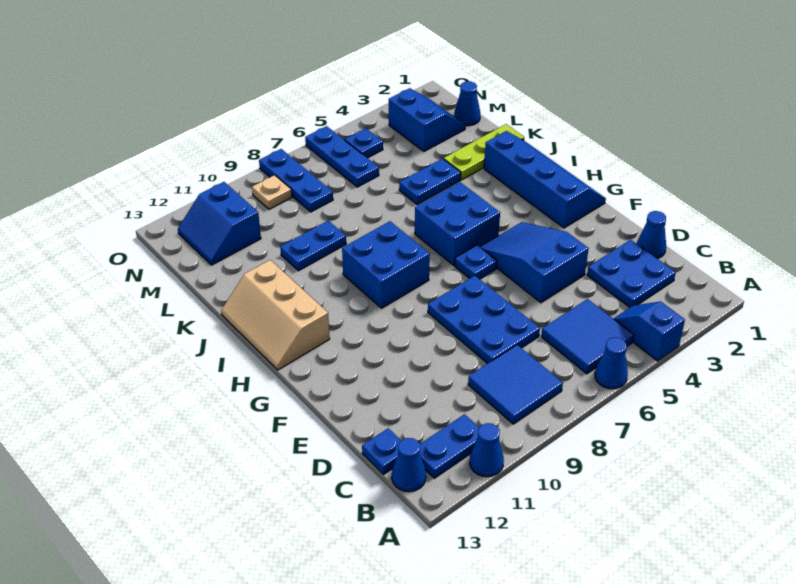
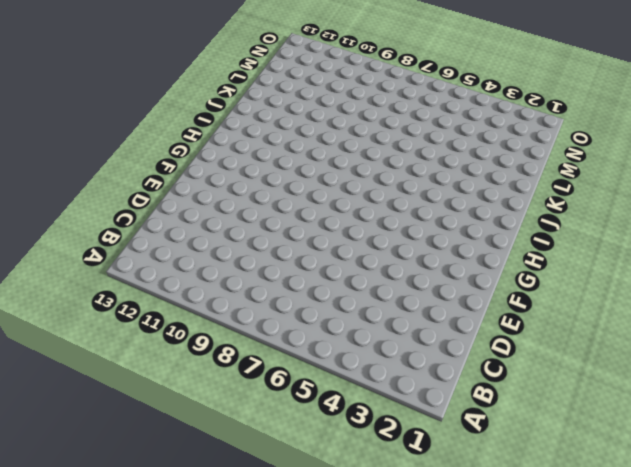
none -> blue 1x2 slope [613,301,685,361]
none -> blue 1x1 cone [595,337,628,389]
none -> blue 1x1 cone [470,423,504,477]

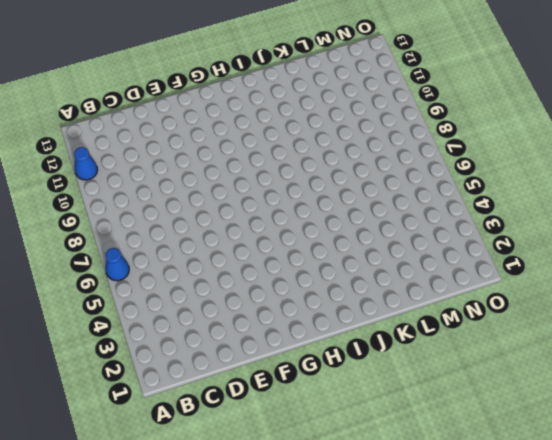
none -> blue 1x2 slope [613,301,685,361]
none -> blue 2x2 tile [541,299,634,374]
none -> blue 2x2 tile [468,345,563,424]

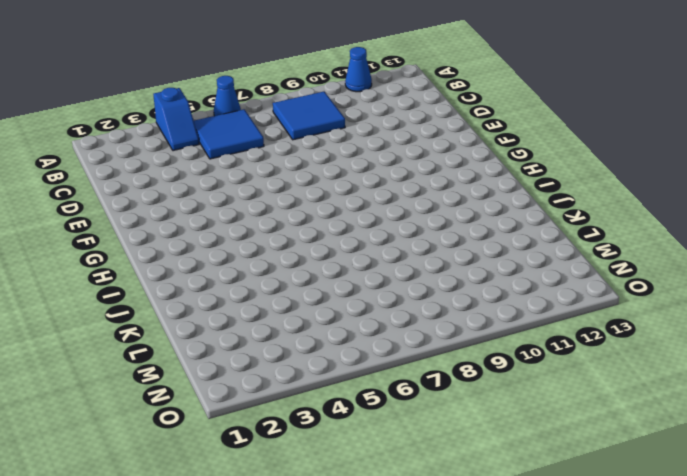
none -> blue 1x2 plate [420,414,479,478]
none -> blue 1x1 cone [392,438,426,492]
none -> blue 2x2 plate [587,240,676,307]

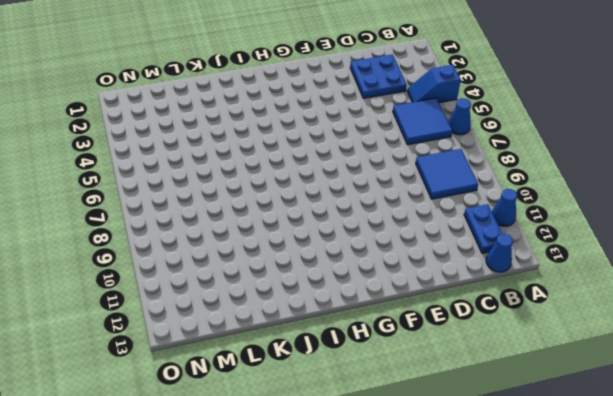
none -> blue 1x1 plate [362,428,401,474]
none -> blue 1x1 cone [637,211,666,258]
none -> blue 2x3 plate [428,276,540,364]

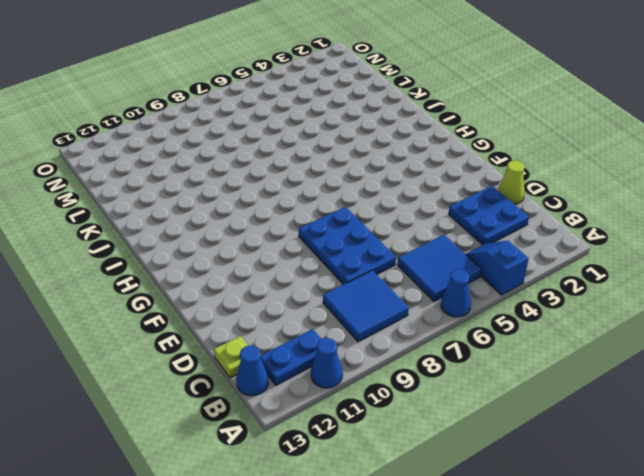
lime 1x1 plate [214,336,248,378] -> blue 1x1 plate [362,428,401,474]
lime 1x1 cone [498,160,525,204] -> blue 1x1 cone [637,211,666,258]
none -> blue 2x3 slope [480,222,589,303]
none -> blue 2x4 slope [484,131,606,228]
none -> blue 1x1 plate [455,245,497,279]

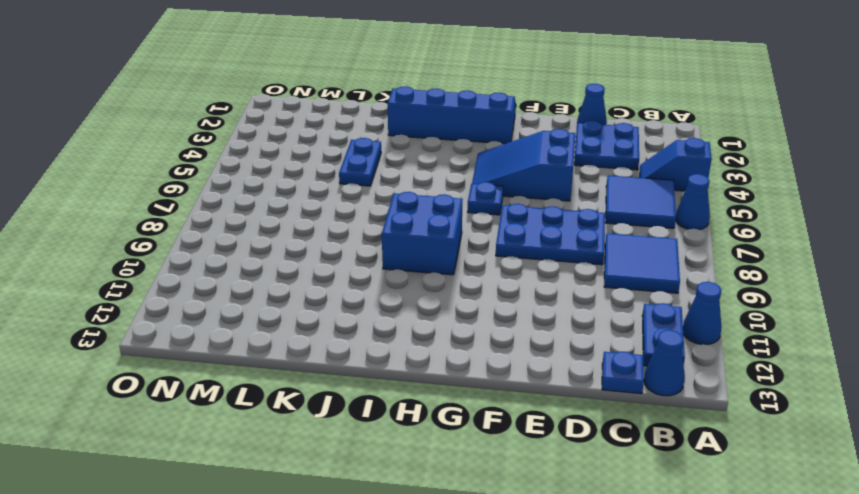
none -> blue 2x2 brick [415,182,500,265]
none -> tan 2x3 slope [221,260,330,370]
none -> lime 1x3 plate [444,124,524,180]

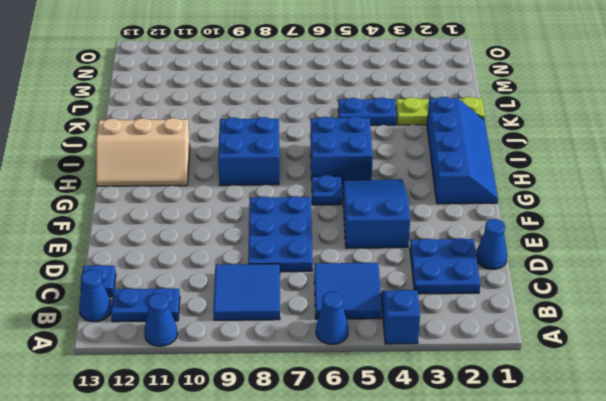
tan 2x3 slope [96,118,190,186] -> tan 2x3 slope turned to [221,260,330,370]
none -> blue 1x2 plate [280,221,346,271]
none -> blue 1x1 cone [454,81,480,126]
none -> blue 2x2 slope [389,88,465,151]

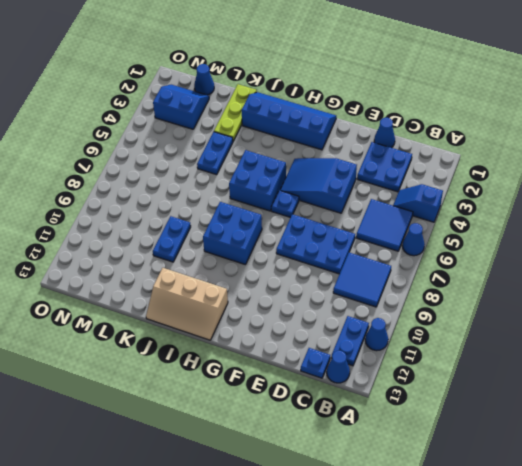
none -> blue 1x3 plate [305,126,379,187]
none -> blue 1x3 plate [259,149,333,212]
none -> blue 2x2 slope [178,182,261,265]

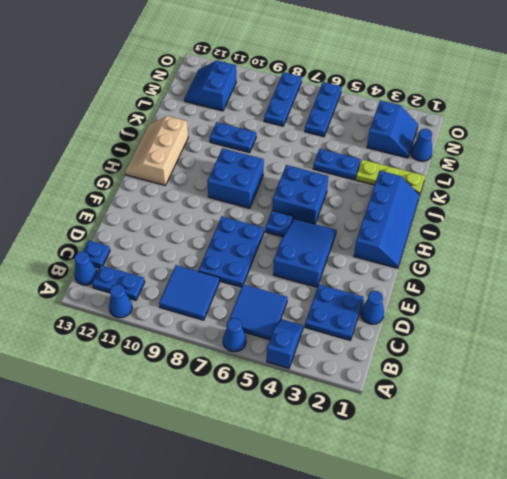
none -> blue 1x1 plate [345,129,383,158]
none -> tan 1x1 plate [252,175,292,209]

